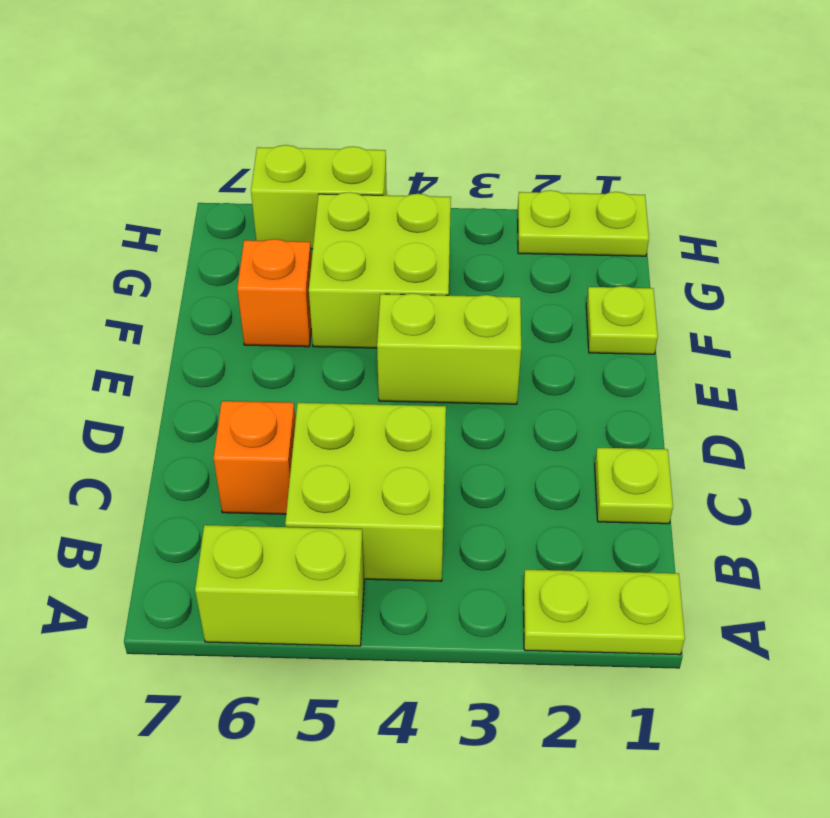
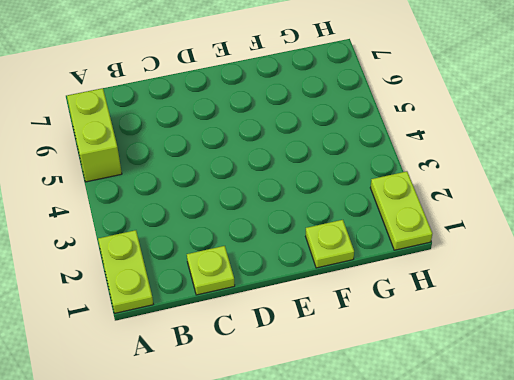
none -> lime 2x2 brick [285,403,446,581]
none -> orange 1x1 brick [214,401,295,514]

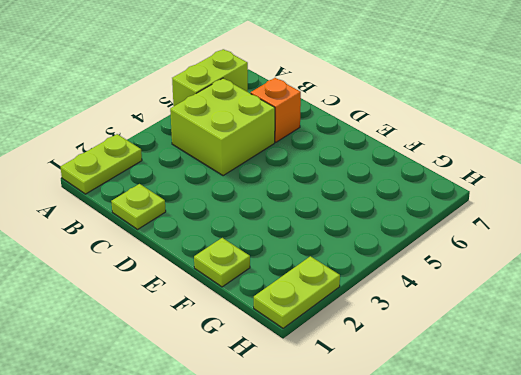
none -> lime 1x2 brick [377,293,521,404]
none -> lime 2x2 brick [309,192,451,348]

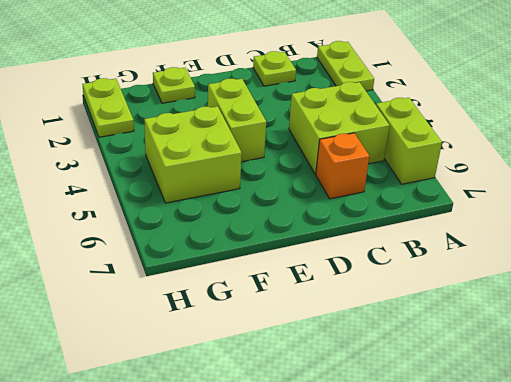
none -> orange 1x1 brick [237,239,312,347]
none -> lime 1x2 brick [251,145,387,249]

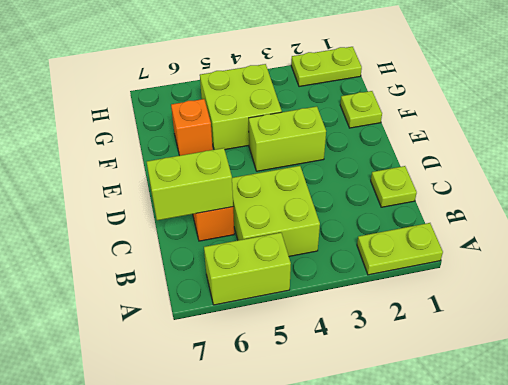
lime 1x2 brick [147,148,233,220] -> lime 1x2 brick moved to [251,145,387,249]

